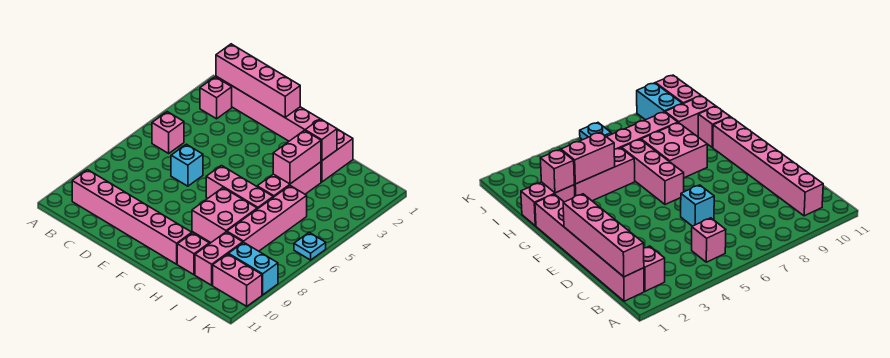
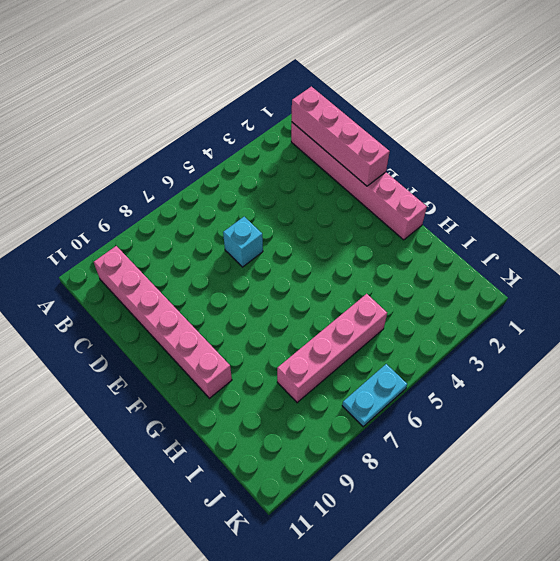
cyan 1x2 plate [342,364,407,427] -> cyan 1x1 plate [294,233,326,260]
none -> pink 1x1 brick [200,77,232,119]
none -> pink 1x1 brick [152,112,184,153]
none -> pink 1x3 brick [206,166,273,209]

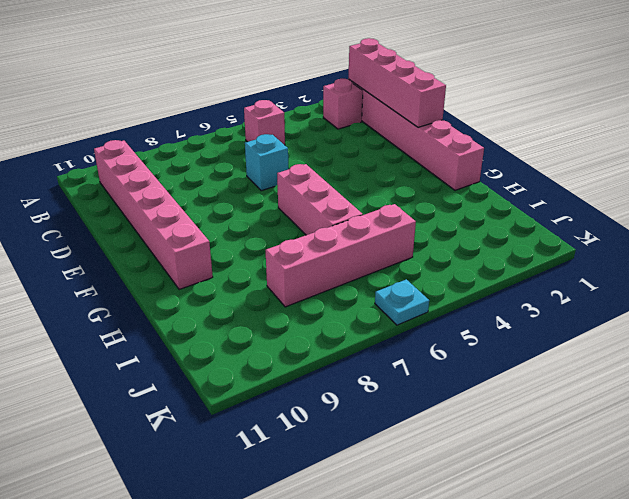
none -> pink 2x2 brick [192,188,257,242]
none -> pink 1x2 brick [321,129,353,182]
none -> pink 1x3 brick [257,162,321,197]

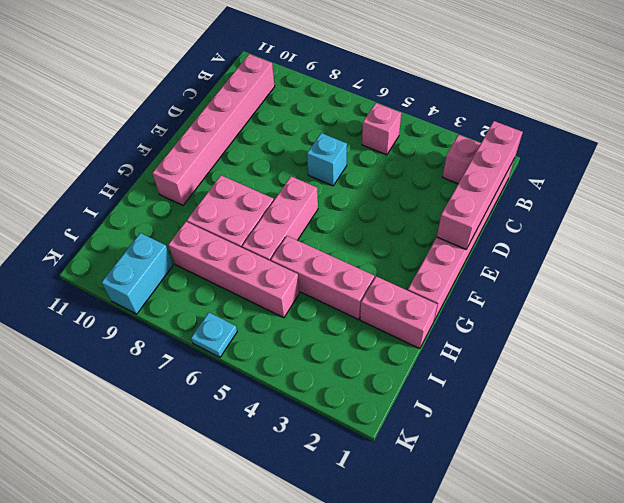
none -> pink 1x1 brick [177,233,209,275]
none -> pink 1x2 brick [195,232,243,285]
none -> pink 1x2 brick [213,254,262,306]

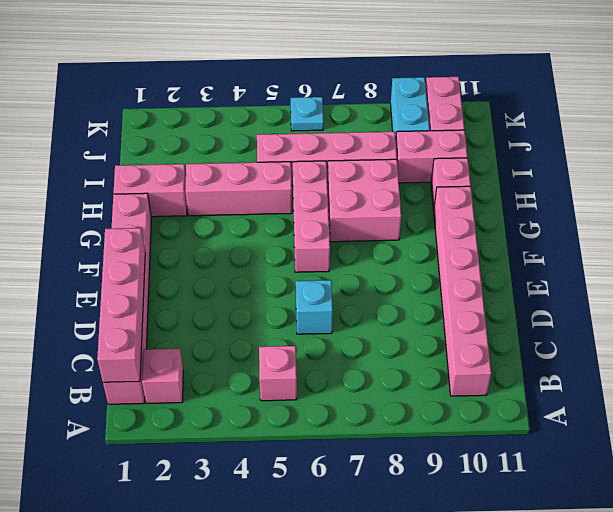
none -> pink 1x1 brick [305,119,337,161]
none -> pink 1x2 brick [273,130,321,184]

